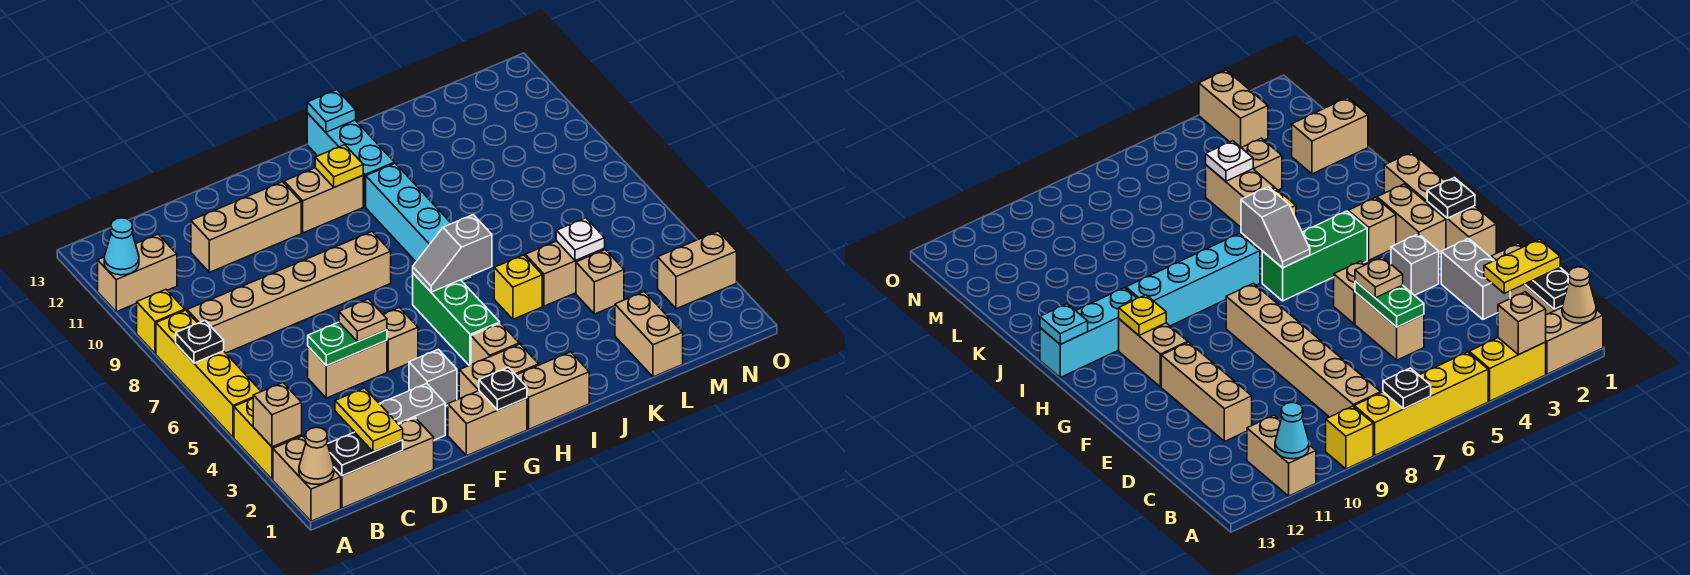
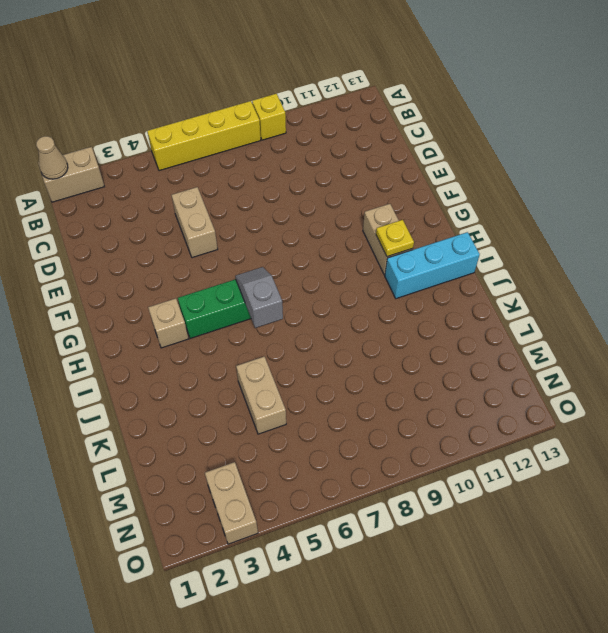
none -> yellow 1x2 brick [234,398,302,479]
none -> tan 1x2 brick [98,234,177,312]
none -> tan 1x3 brick [334,418,434,508]
none -> tan 1x6 brick [187,232,391,353]

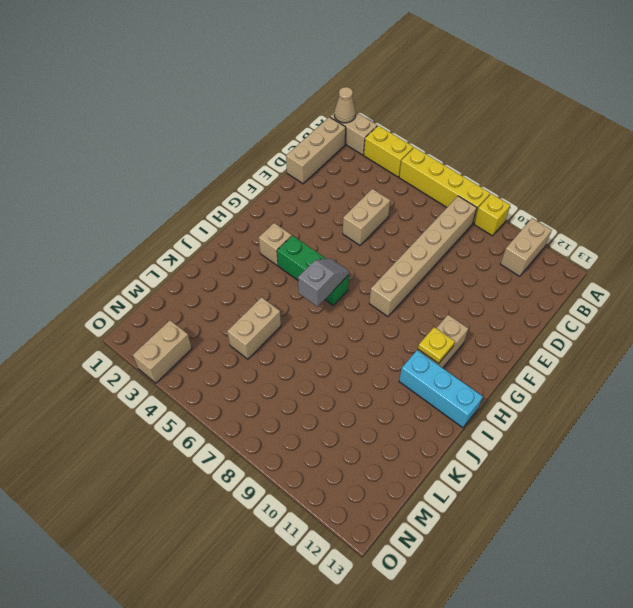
none -> grey 1x2 brick [379,384,445,440]
none -> tan 1x3 brick [191,182,301,272]
none -> tan 1x2 brick [448,391,527,456]
none -> grey 1x1 brick [409,349,457,406]

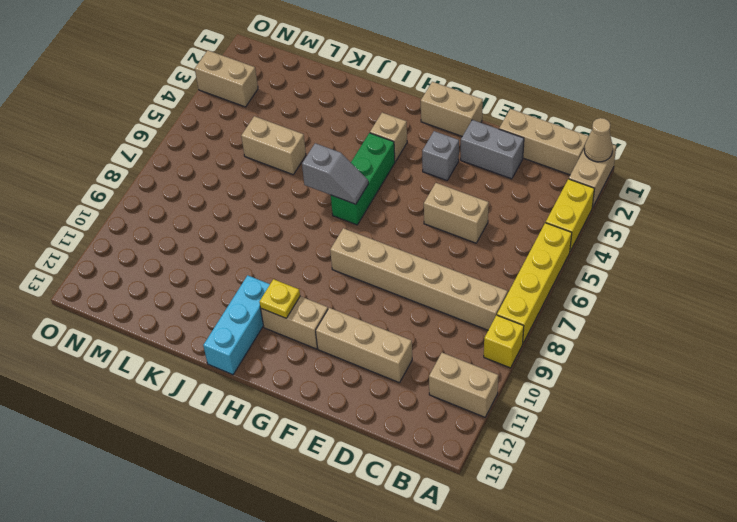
none -> tan 1x1 brick [383,308,418,372]
none -> tan 1x2 brick [459,344,539,399]
none -> tan 1x2 brick [516,352,589,429]
none -> cyan 1x4 brick [366,163,472,282]

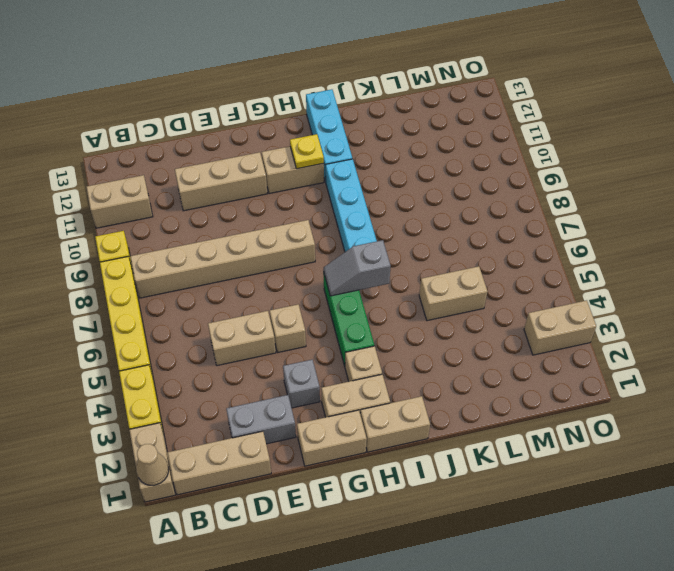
none -> yellow 1x1 brick [494,255,542,319]
none -> tan 1x2 brick [615,292,683,377]
none -> tan 1x1 brick [576,250,624,314]
none -> tan 1x1 brick [253,383,302,447]

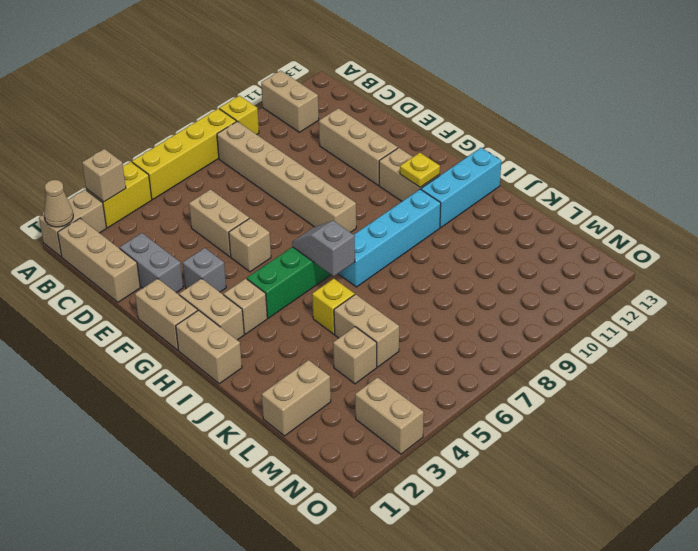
none -> black 1x1 plate [176,321,224,363]
none -> cyan 1x1 cone [104,218,139,275]
none -> black 1x2 plate [328,432,403,476]
none -> green 1x2 plate [308,322,387,366]

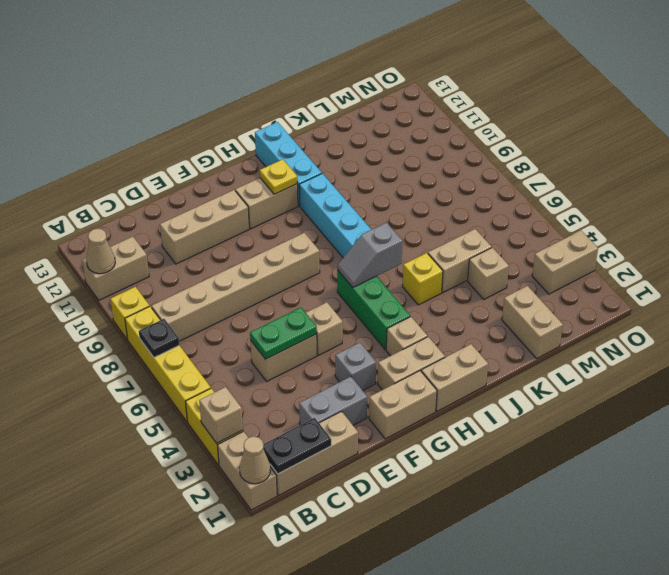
tan 1x1 cone [86,229,115,274] -> cyan 1x1 cone [104,218,139,275]
none -> black 1x1 plate [479,367,527,410]
none -> cyan 1x1 plate [307,90,356,132]
none -> white 1x1 plate [556,218,605,261]
none -> yellow 1x2 plate [335,388,403,452]

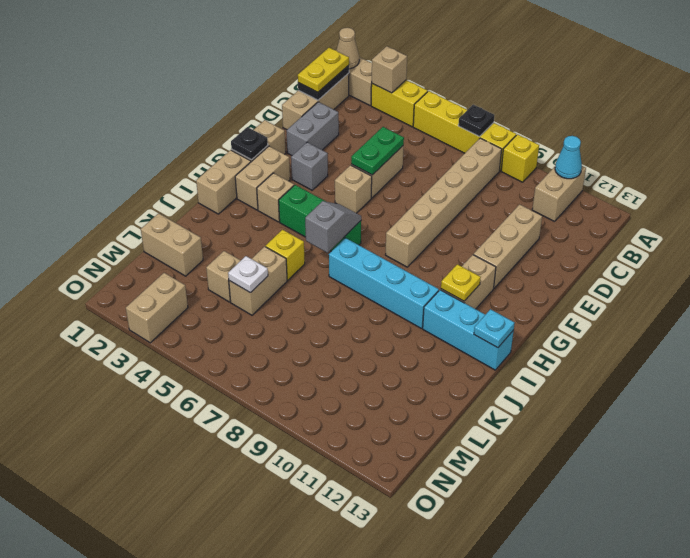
yellow 1x2 plate [298,48,349,92] -> yellow 1x2 plate turned to [335,388,403,452]
none -> tan 1x1 plate [339,299,387,342]

